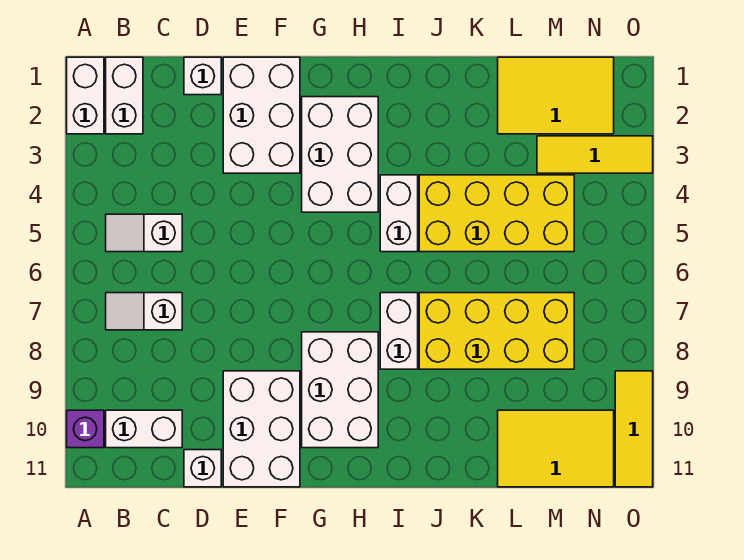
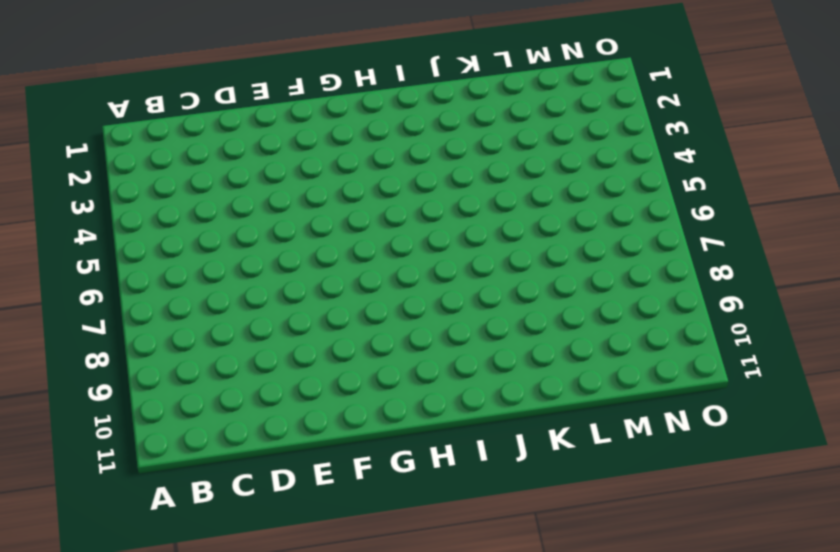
none -> white 1x2 brick [67,57,104,134]
none -> purple 1x1 brick [67,410,104,448]
none -> white 1x2 brick [106,57,143,134]

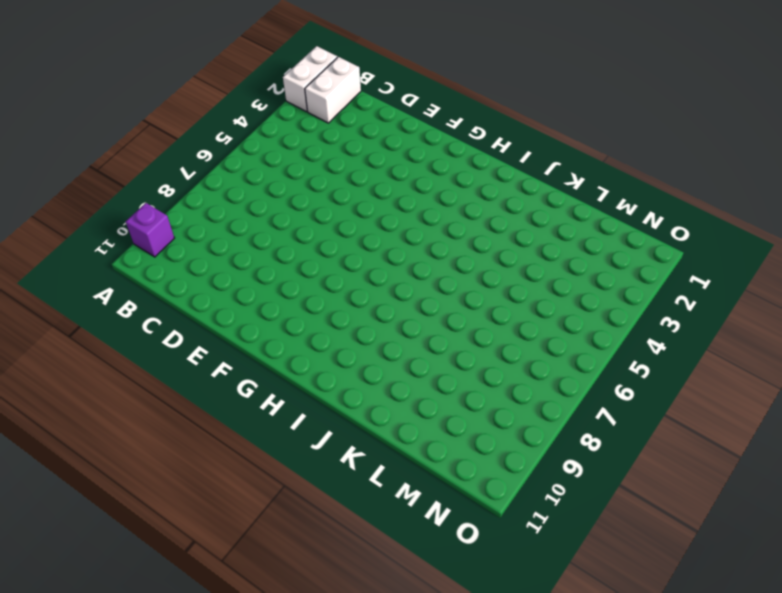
none -> white 1x2 slope [106,214,182,252]
none -> white 1x2 slope [106,293,182,330]
none -> white 1x2 brick [106,410,182,448]

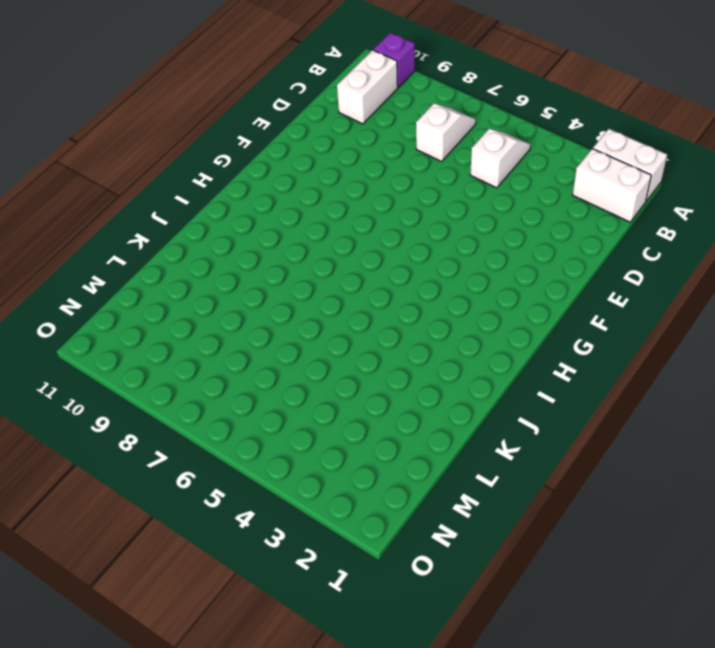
none -> white 1x1 brick [184,57,221,95]
none -> white 1x1 brick [184,450,221,487]
none -> white 2x3 brick [223,57,300,173]

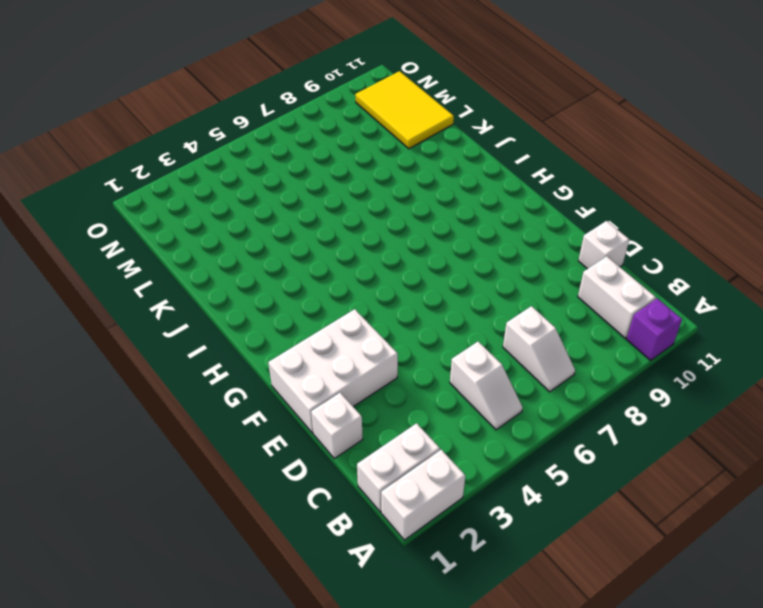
none -> white 2x3 brick [223,371,300,487]
none -> white 2x3 brick [302,97,378,212]
none -> white 2x3 brick [302,332,378,448]

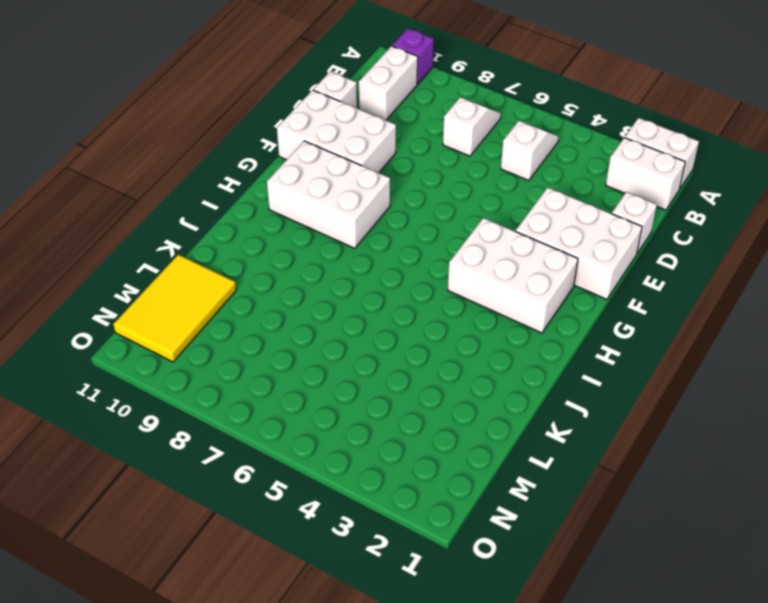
none -> white 1x2 brick [380,175,418,252]
none -> white 1x2 brick [380,293,418,369]
none -> yellow 2x4 brick [419,175,574,252]

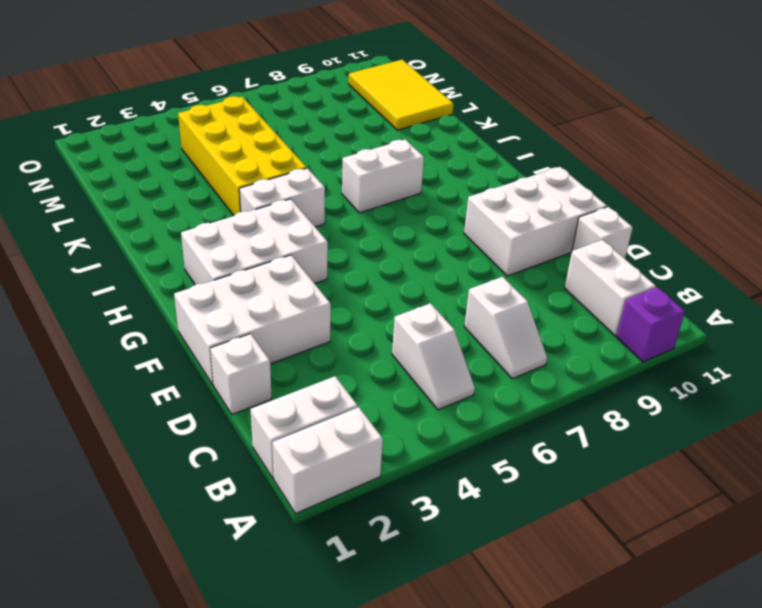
none -> white 2x3 brick [302,332,378,448]
none -> yellow 2x4 brick [419,293,574,369]
none -> yellow 2x3 tile [498,57,614,134]

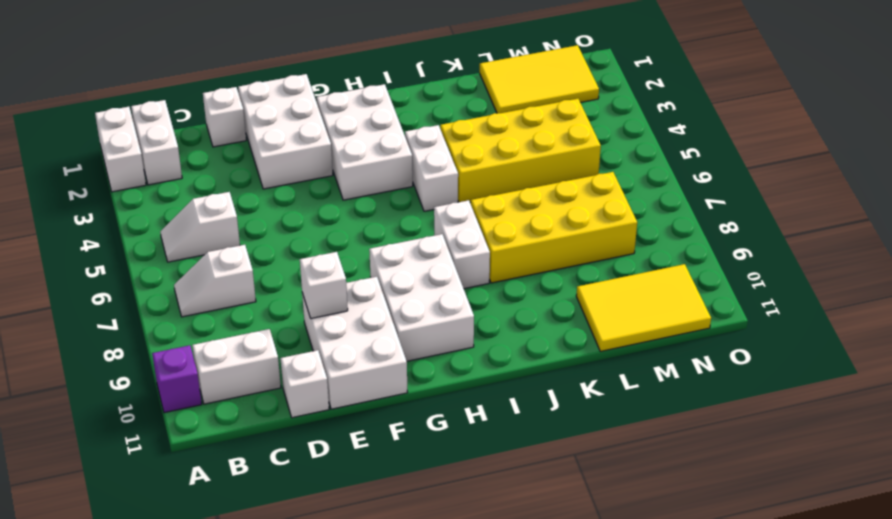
white 1x1 brick [300,252,348,318] -> none
none -> yellow 1x3 tile [537,136,653,173]
none -> yellow 1x3 tile [615,371,653,487]

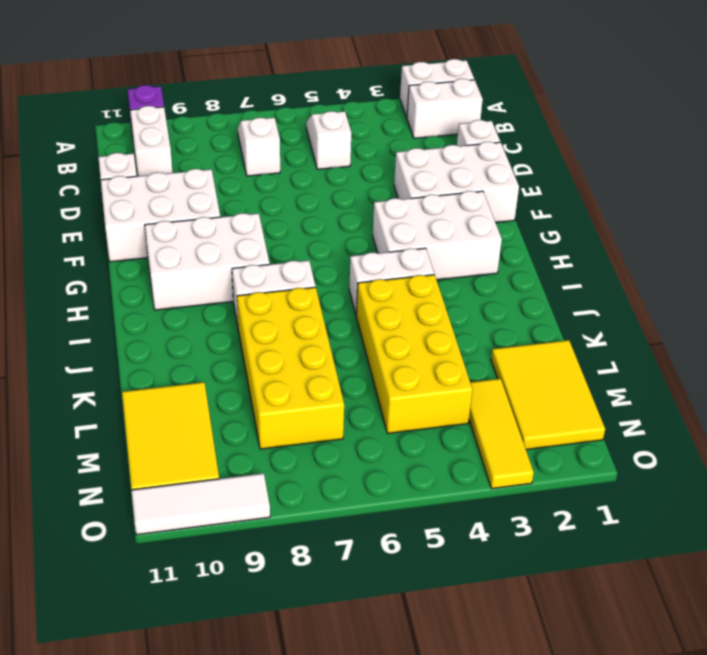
white 1x3 tile [131,473,270,535] -> yellow 1x3 tile [615,371,653,487]

